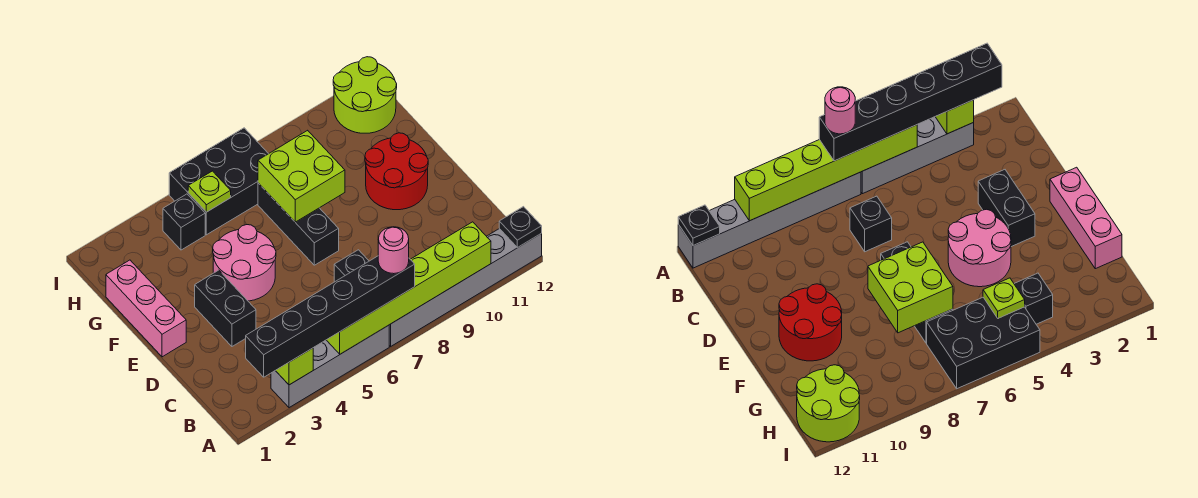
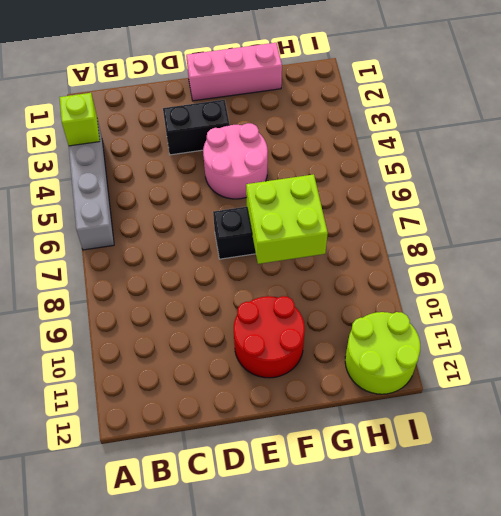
none -> grey 1x6 brick [389,229,542,346]
none -> black 1x1 brick [334,250,369,282]
none -> black 1x1 brick [163,194,205,250]

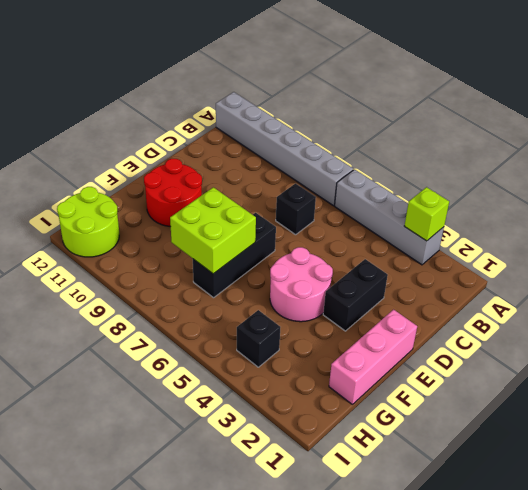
none -> black 2x3 brick [169,128,268,235]
none -> lime 1x6 brick [327,222,491,354]
none -> black 1x1 plate [499,207,542,247]

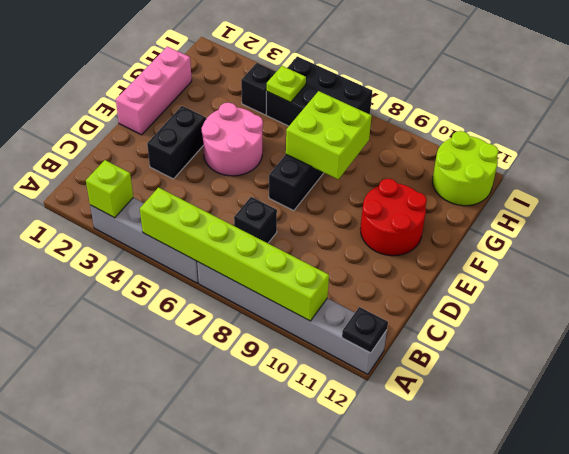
none -> black 1x6 brick [246,256,415,377]
none -> pink 1x1 round brick [378,227,409,274]

